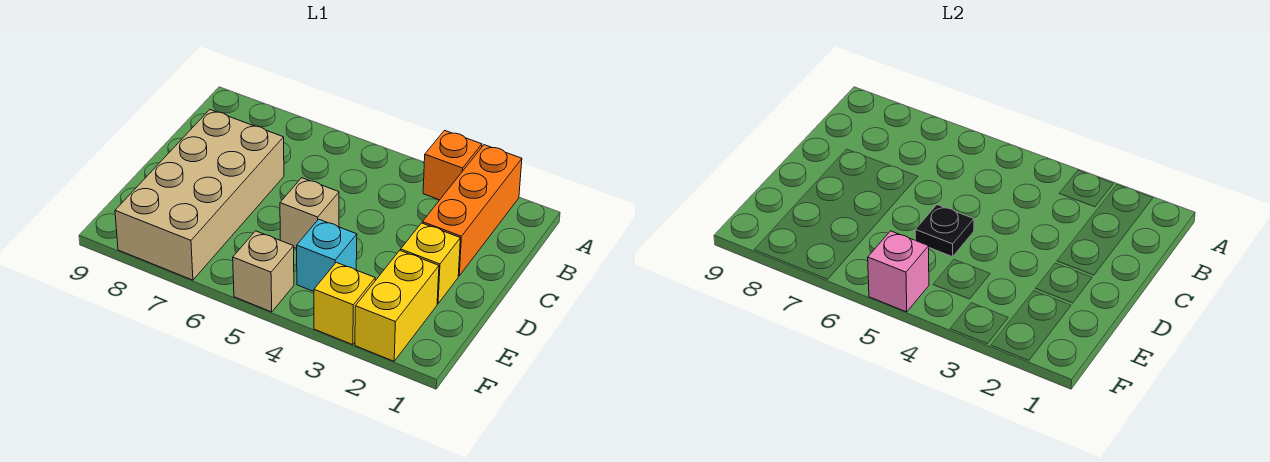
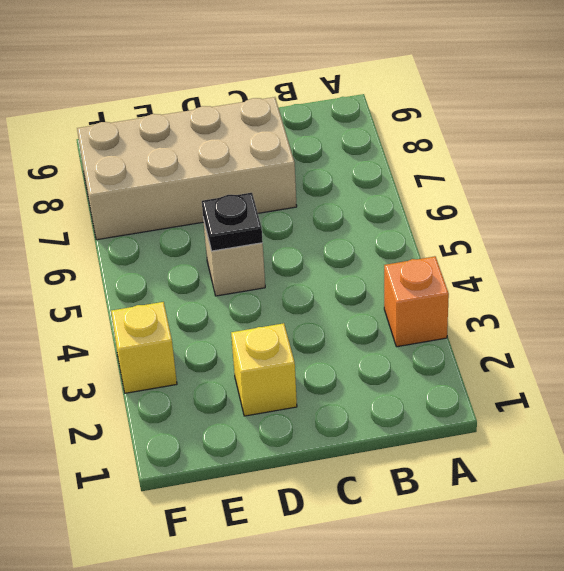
none -> orange 1x3 brick [422,145,522,276]
none -> yellow 1x2 brick [355,251,439,361]

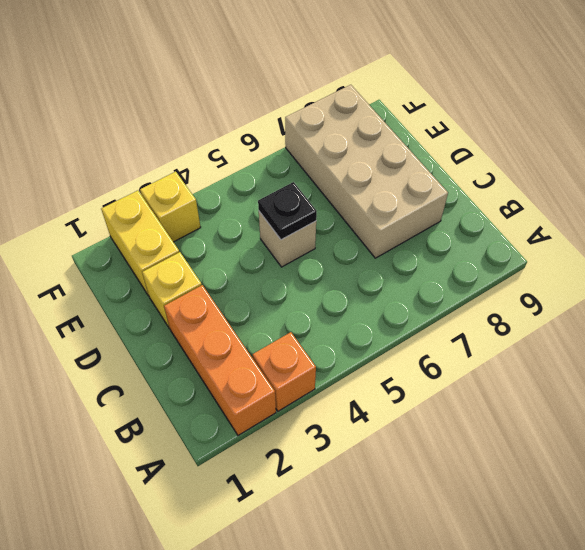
none -> cyan 1x1 brick [297,219,357,291]
none -> tan 1x1 brick [233,231,294,312]

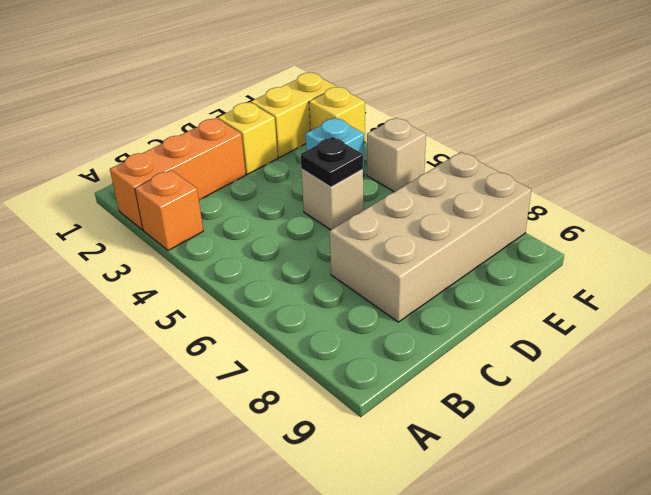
none -> pink 1x1 brick [868,231,929,312]

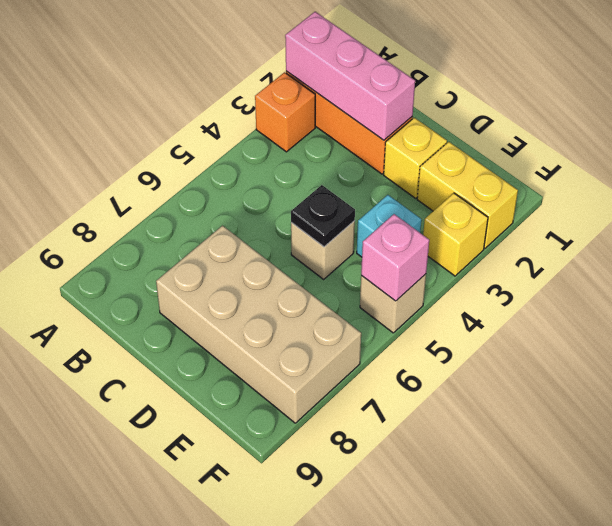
pink 1x3 brick [285,12,415,140] -> none

